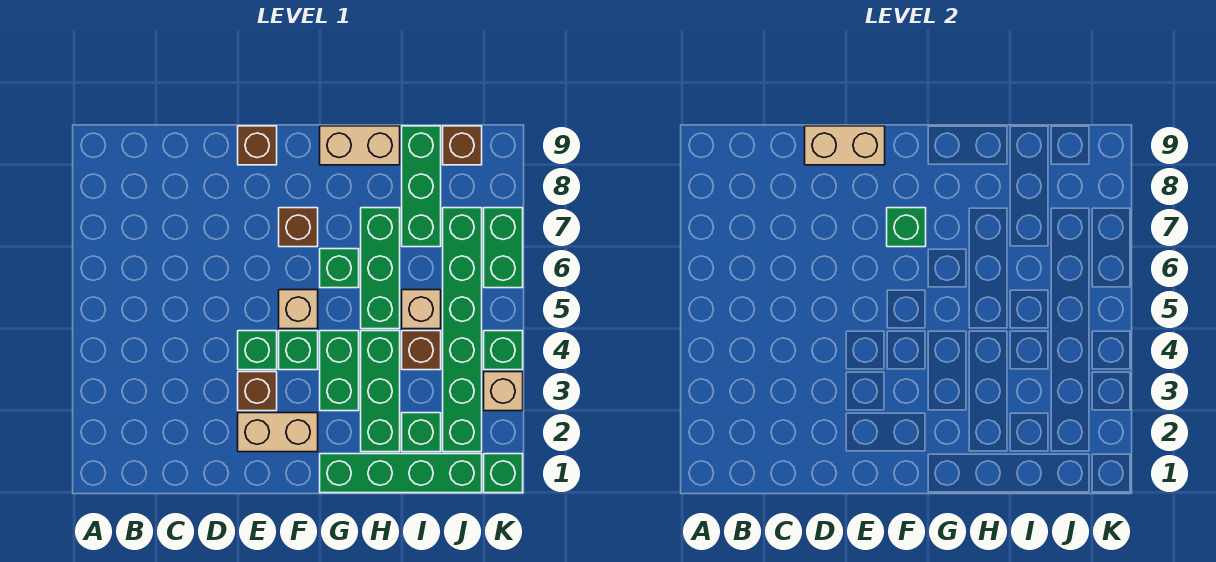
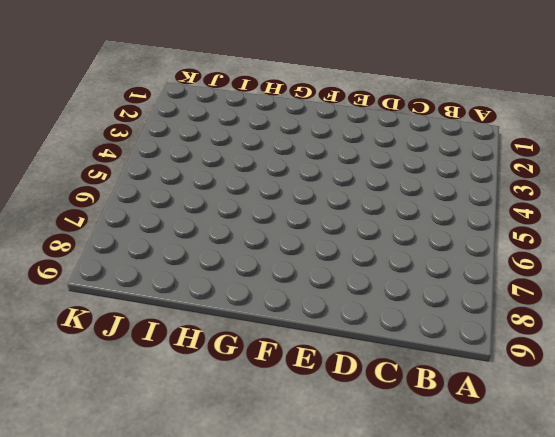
none -> tan 1x2 brick [238,413,318,452]
none -> brown 1x1 brick [238,372,277,411]
none -> green 1x1 brick [238,331,277,370]

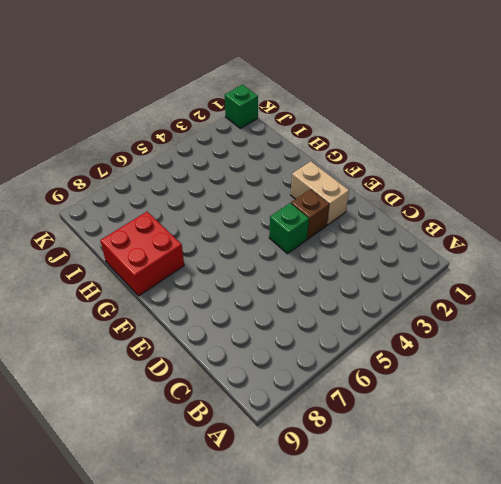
red 2x2 brick [100,212,184,296] -> tan 1x2 brick [320,126,400,165]
none -> brown 1x1 brick [238,126,277,165]
none -> green 1x1 brick [279,331,318,370]
none -> tan 1x1 brick [279,290,318,329]

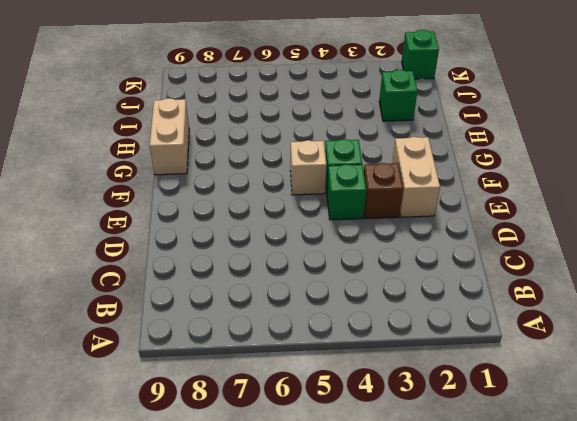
none -> brown 1x1 brick [238,126,277,165]
none -> brown 1x1 brick [279,208,318,247]
none -> green 1x4 brick [320,454,482,493]

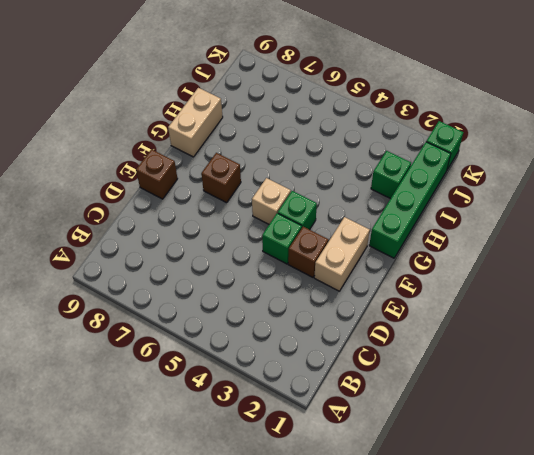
none -> green 1x2 brick [320,331,359,411]
none -> green 1x1 brick [320,249,359,288]
none -> green 1x3 brick [361,331,400,452]

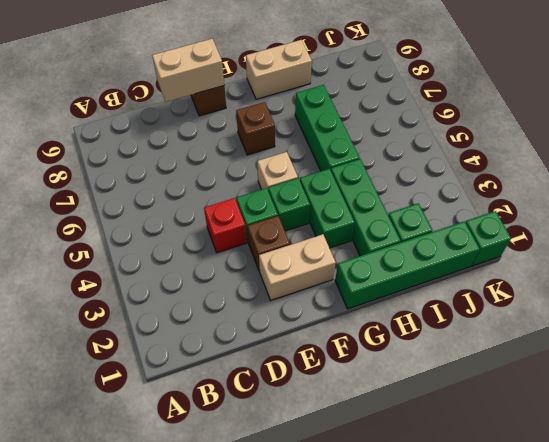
red 1x1 brick [204,198,247,253] -> none
none -> green 1x1 brick [320,249,359,288]
none -> brown 1x1 brick [402,331,441,370]
none -> tan 1x1 brick [402,290,441,329]

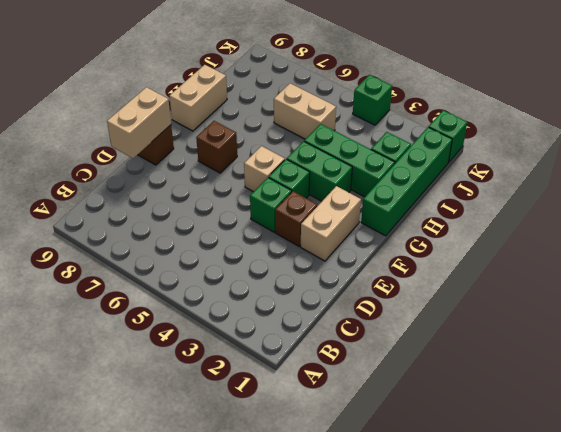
tan 1x2 brick [274,83,336,139] -> tan 1x1 brick [402,290,441,329]
none -> green 1x1 brick [320,249,359,288]
none -> green 1x3 brick [361,208,400,329]
none -> brown 1x1 brick [402,331,441,370]

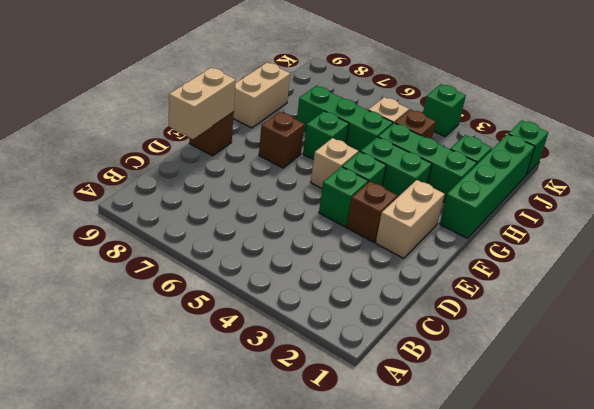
none -> green 1x3 brick [402,126,441,247]
none -> green 1x6 brick [443,208,482,452]
none -> brown 1x1 brick [443,126,482,165]

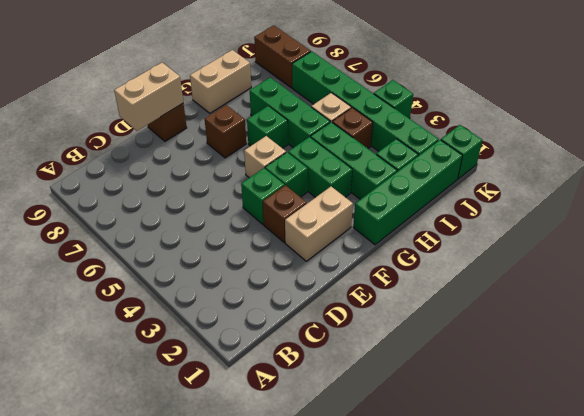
brown 1x2 brick [254,25,311,88] -> brown 1x1 brick [443,126,482,165]
none -> green 1x3 brick [402,126,441,247]
none -> tan 1x1 brick [484,372,523,411]
none -> green 1x2 brick [484,208,523,288]

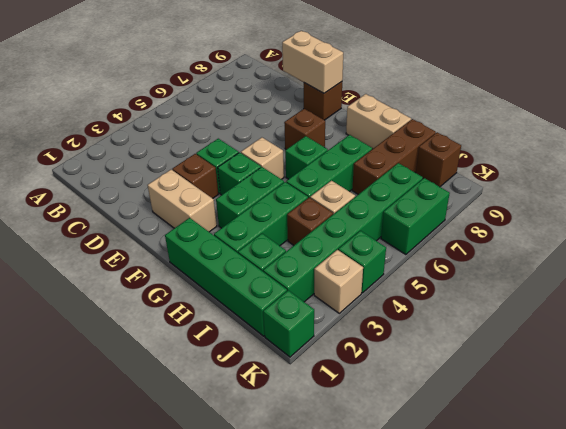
brown 1x3 brick [352,119,436,194] -> green 1x3 brick [402,126,441,247]
none -> green 1x1 brick [887,208,926,247]

